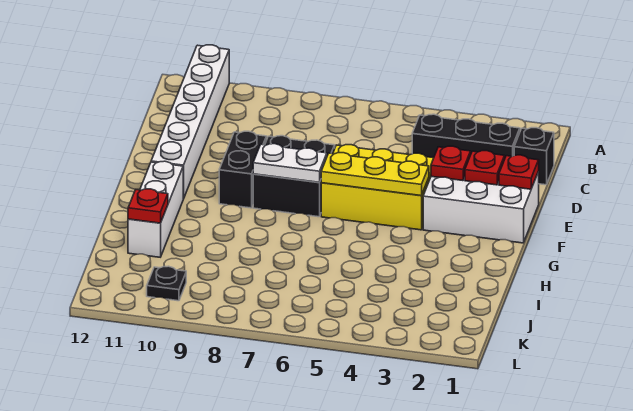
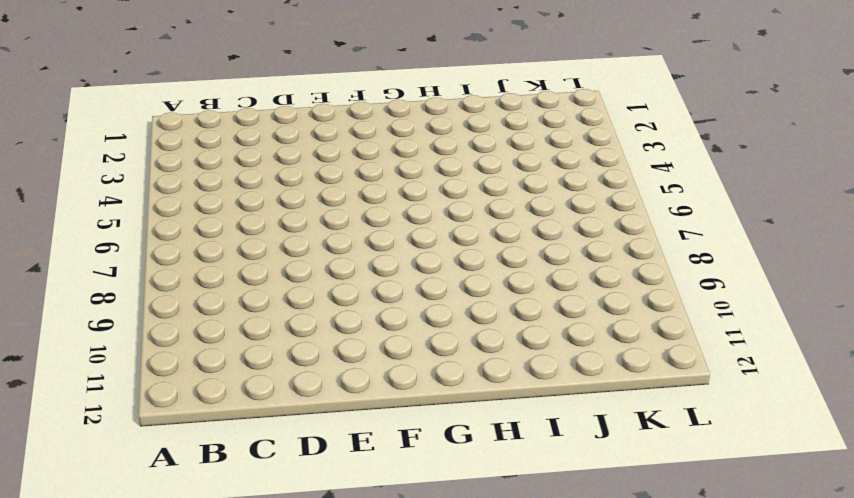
none -> white 1x6 brick [151,45,229,199]
none -> black 1x1 brick [514,128,554,185]
none -> black 1x3 brick [412,114,520,158]

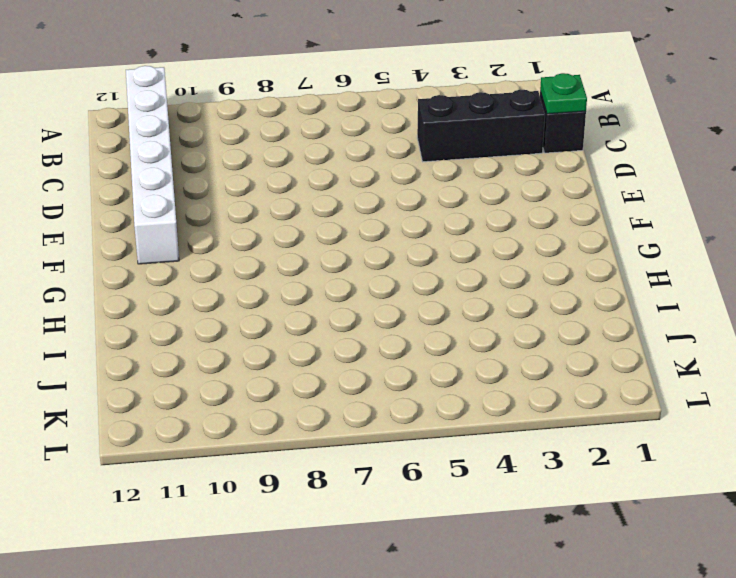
green 1x1 plate [540,73,587,114] -> none
none -> white 2x3 brick [423,172,539,243]
none -> yellow 2x3 brick [321,145,434,230]
none -> black 2x2 brick [253,136,335,217]

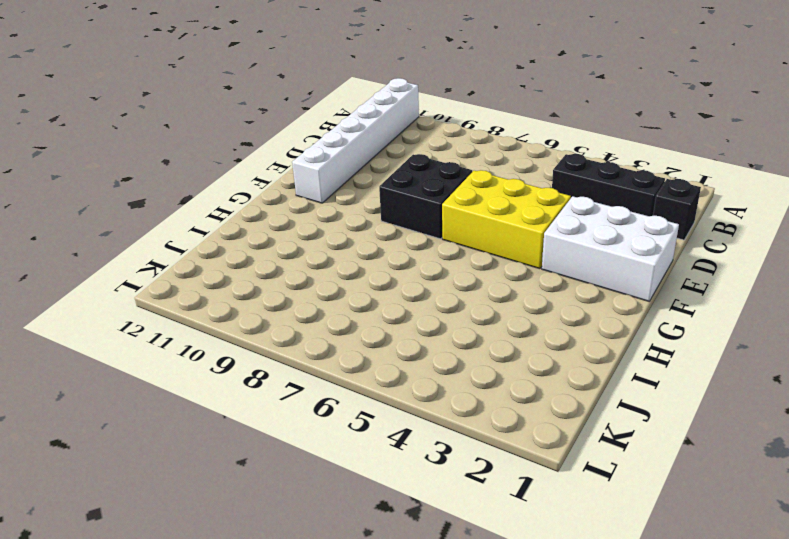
none -> black 1x2 brick [219,131,267,208]
none -> white 1x3 brick [128,161,183,257]
none -> black 1x1 plate [147,266,186,301]

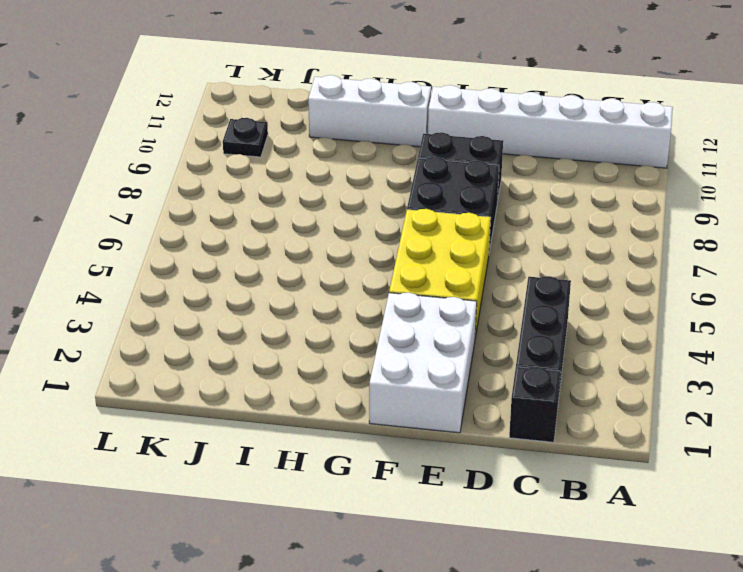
none -> red 1x1 plate [499,155,539,189]
none -> red 1x1 plate [465,151,505,185]
none -> red 1x1 plate [431,146,471,181]

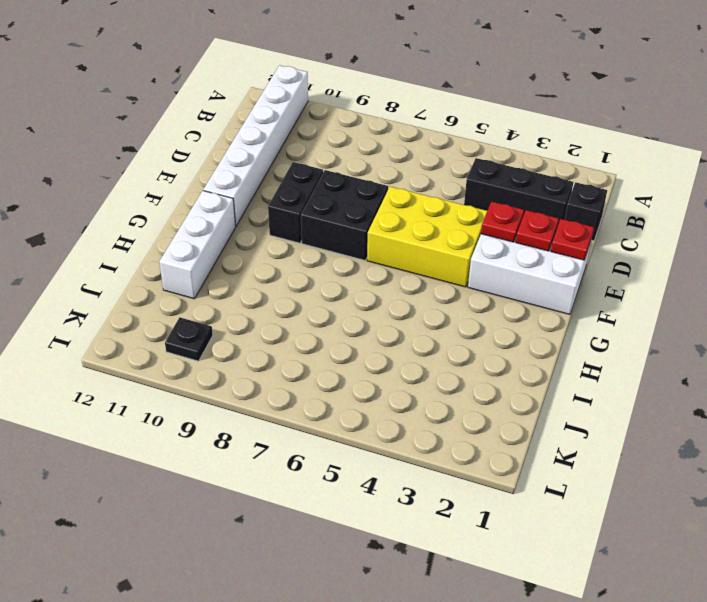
none -> yellow 1x3 plate [321,153,429,196]
none -> white 1x2 plate [253,144,327,182]
none -> red 1x1 plate [128,189,168,223]

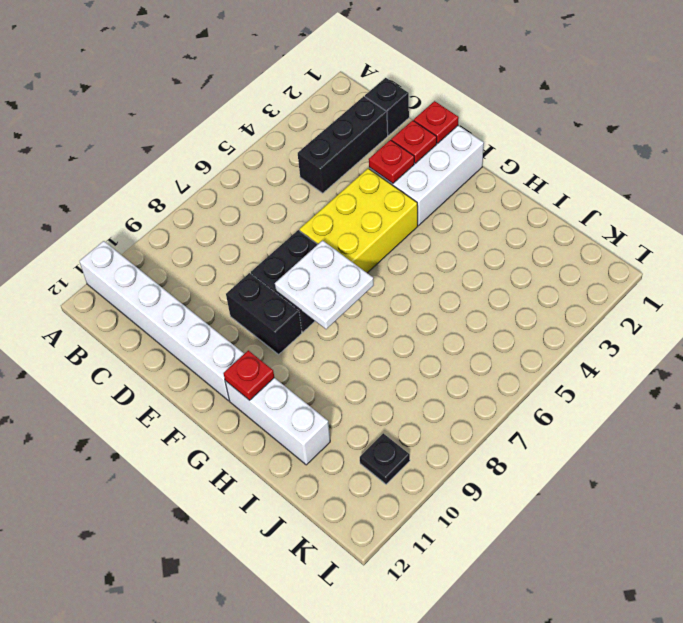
white 2x2 plate [275,241,374,329] -> white 1x2 plate [253,144,327,182]
red 1x1 plate [223,350,274,400] -> red 1x1 plate moved to [128,189,168,223]
none -> yellow 1x3 plate [321,153,429,196]

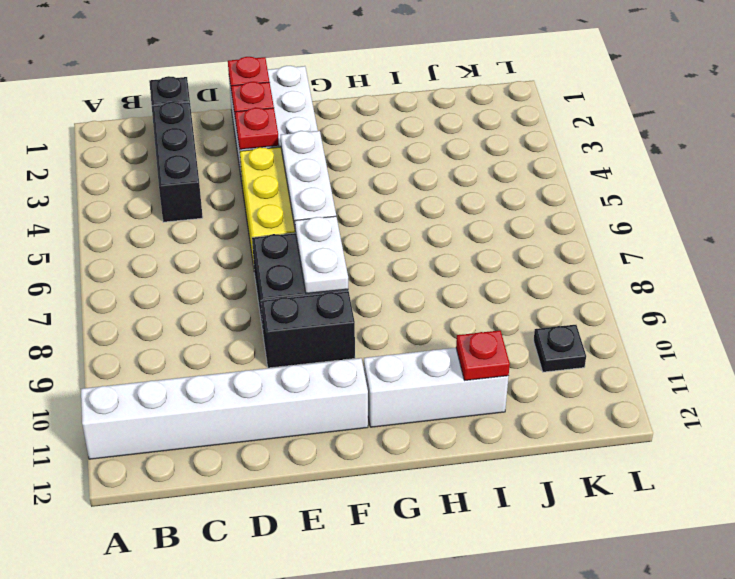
white 1x3 plate [281,131,336,227] -> yellow 1x3 plate [321,153,429,196]

